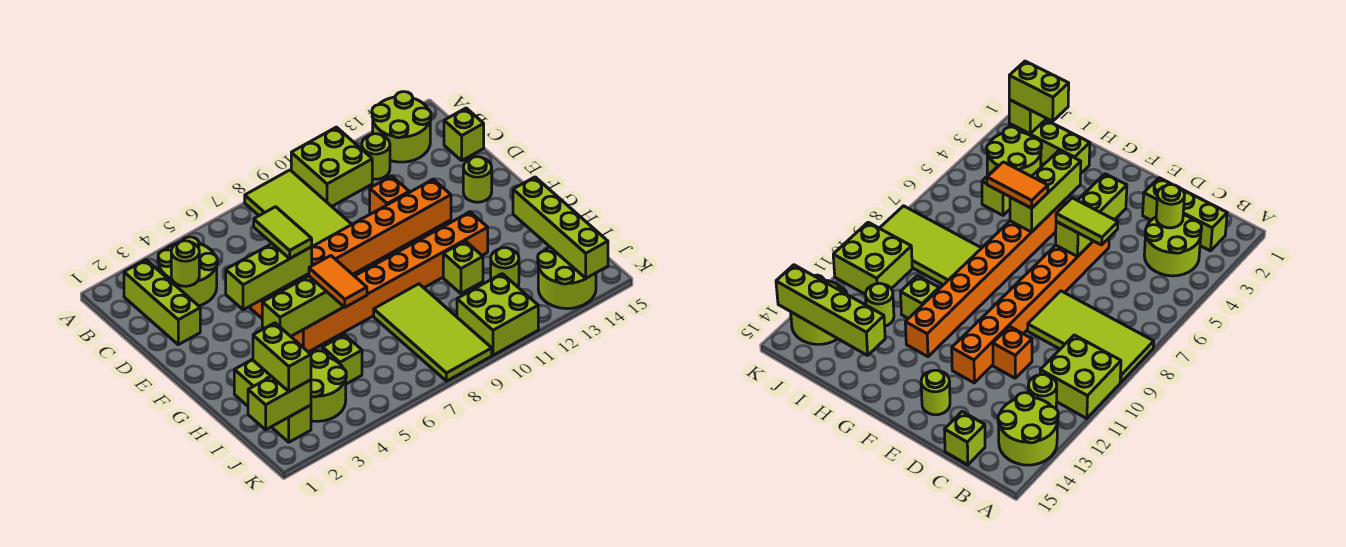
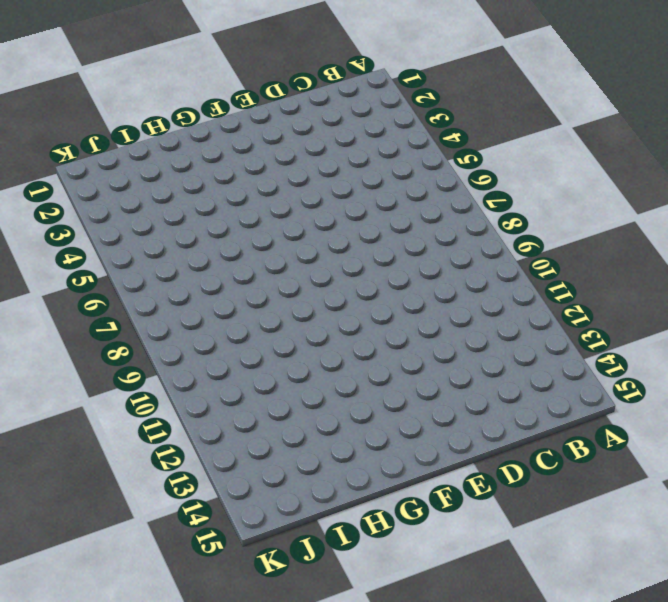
none -> lime 2x4 tile [245,170,352,246]
none -> lime 2x2 brick [291,127,372,206]
none -> lime 2x2 round brick [372,92,431,162]

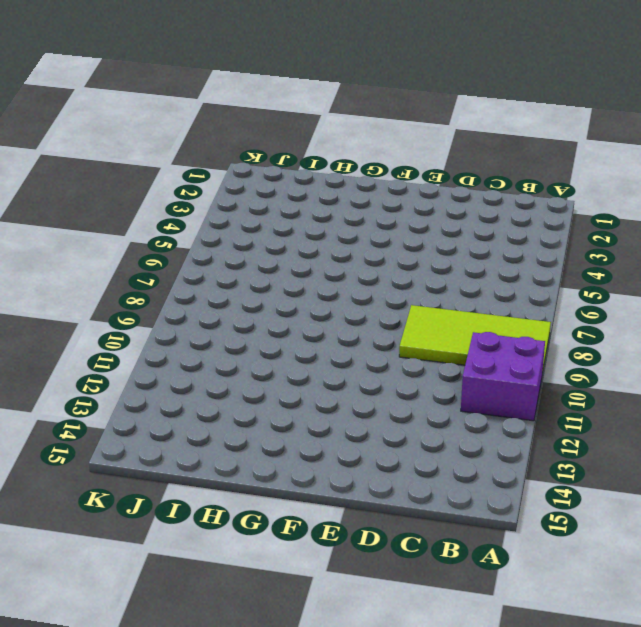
purple 2x2 brick [461,332,545,421] -> lime 2x2 brick [291,127,372,206]
none -> lime 2x2 round brick [372,92,431,162]
none -> lime 1x3 brick [124,260,200,345]
none -> lime 2x2 round brick [158,237,217,306]

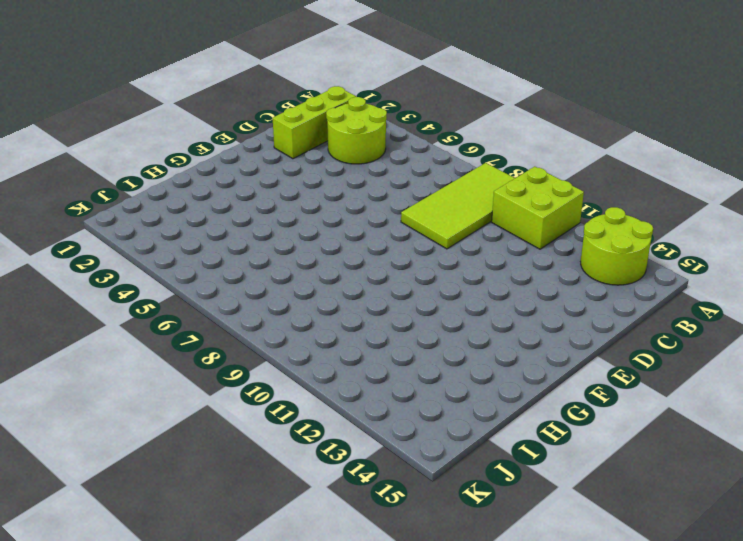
none -> lime 1x1 round brick [362,134,390,179]
none -> lime 1x1 brick [444,108,484,160]
none -> orange 1x1 brick [370,176,409,214]

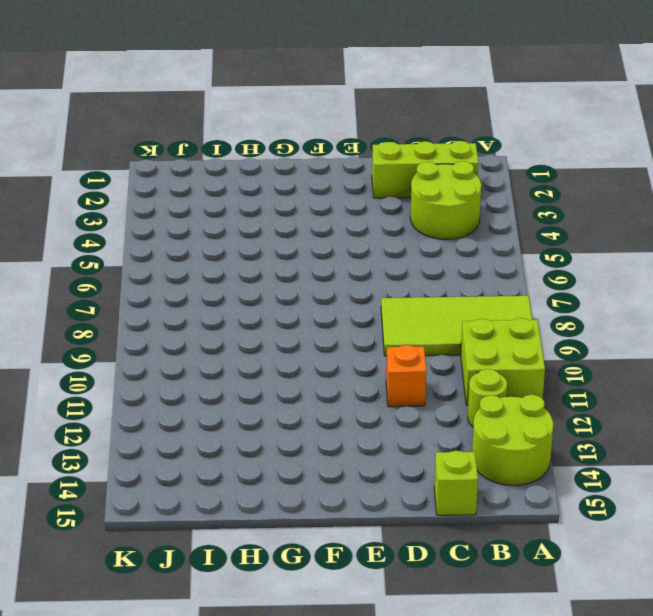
none -> orange 1x8 brick [249,179,451,318]
none -> lime 1x1 round brick [463,157,492,202]
none -> orange 1x8 brick [291,212,488,352]

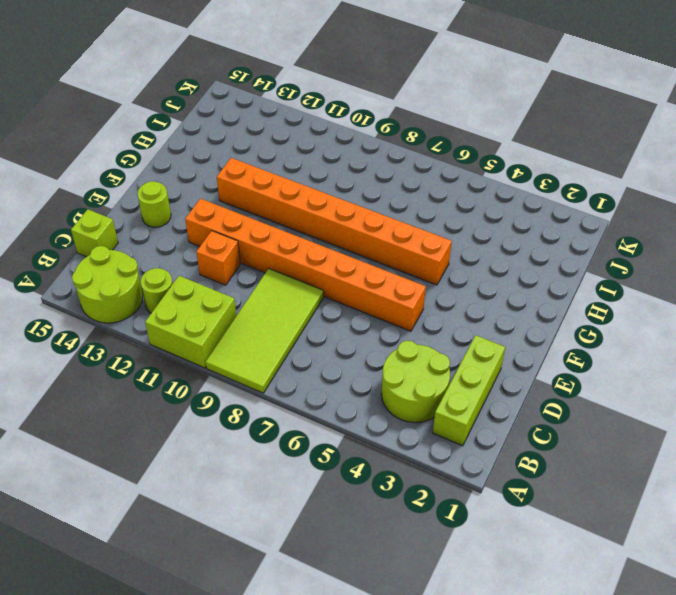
none -> lime 1x3 brick [234,359,311,442]
none -> lime 2x4 tile [374,284,492,381]
none -> lime 1x1 brick [443,241,483,293]

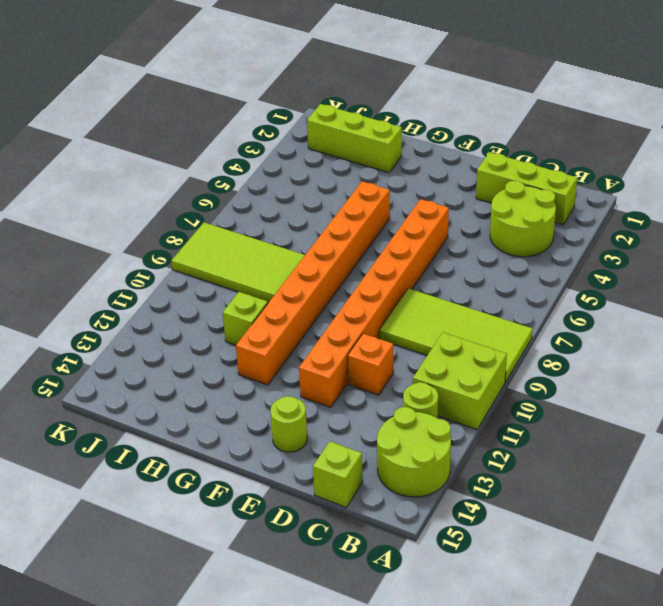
none -> lime 2x2 round brick [311,351,346,421]
none -> lime 1x1 brick [322,335,362,384]
none -> lime 1x1 round brick [491,248,519,287]

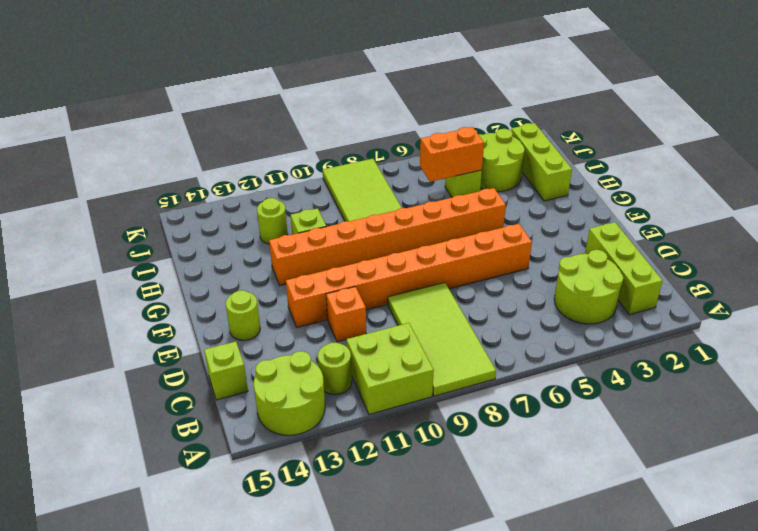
orange 1x2 brick [420,127,484,182] -> none
none -> lime 2x2 brick [457,274,538,355]
none -> lime 2x2 round brick [538,247,596,309]
none -> lime 1x1 round brick [171,241,199,286]

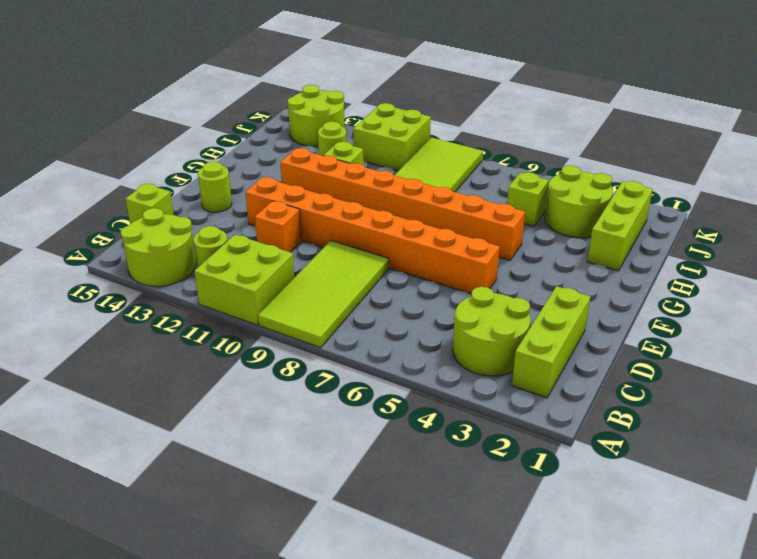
none -> lime 1x1 round brick [171,241,199,286]
none -> lime 1x3 brick [226,244,312,310]
none -> lime 1x3 brick [262,276,344,336]

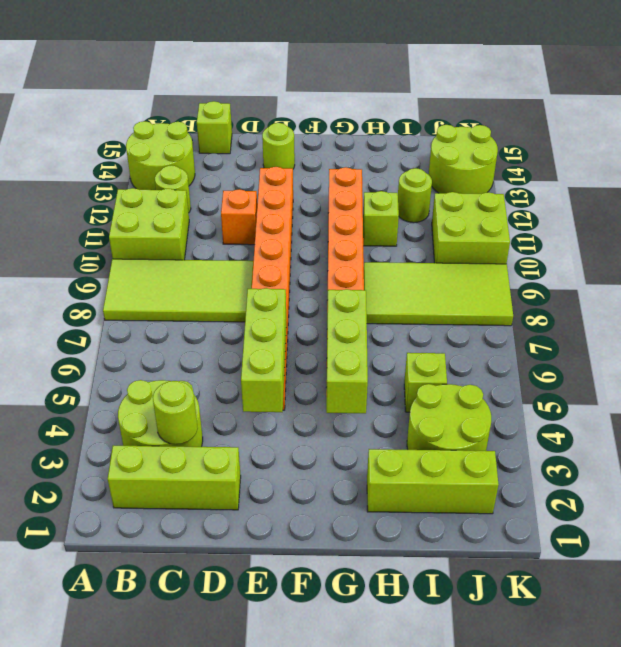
none -> lime 1x4 brick [513,177,608,278]
none -> lime 1x2 brick [248,376,311,430]
none -> lime 1x2 tile [254,207,312,258]

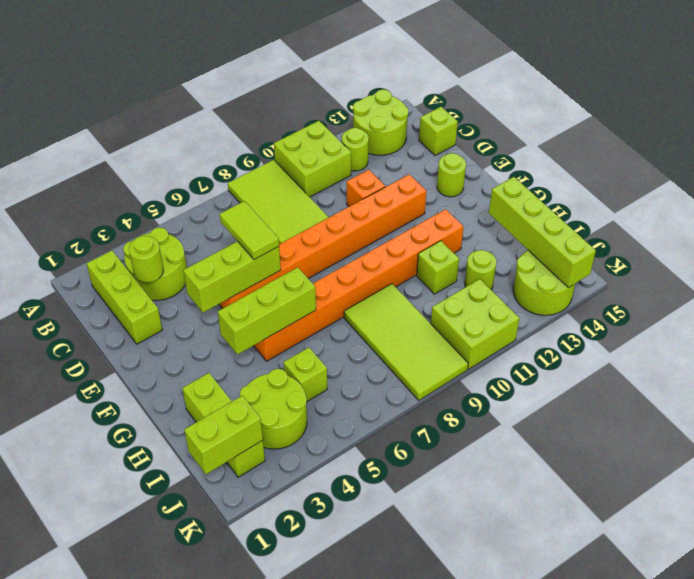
none -> orange 1x2 tile [309,256,367,307]
none -> lime 1x2 brick [253,323,311,391]

